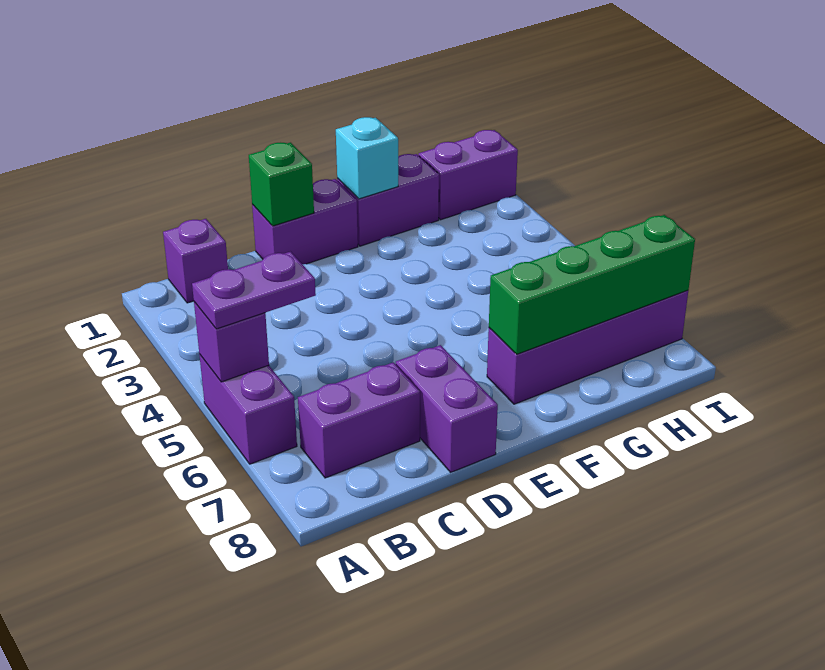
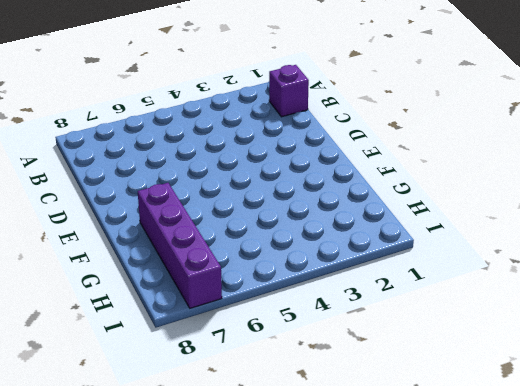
none -> purple 1x2 brick [199,354,297,464]
none -> purple 1x2 brick [298,362,420,478]
none -> purple 1x2 brick [252,179,358,264]

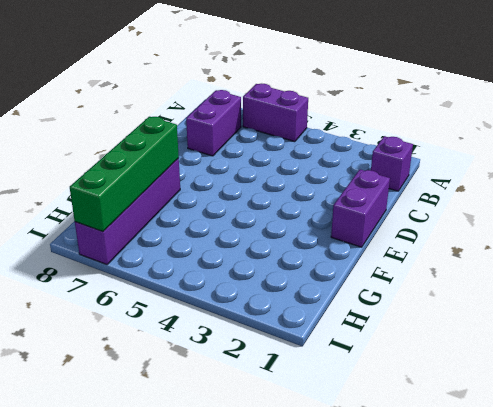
none -> purple 1x2 brick [396,345,498,472]
none -> purple 1x2 brick [337,154,439,246]
none -> purple 1x2 brick [418,130,518,220]

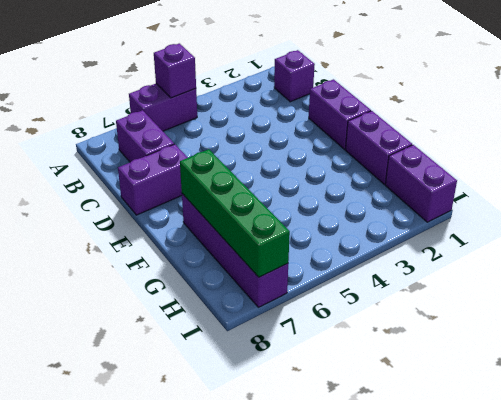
none -> green 1x1 brick [249,143,314,226]
none -> cyan 1x1 brick [336,117,398,199]
none -> purple 1x2 plate [192,252,316,329]

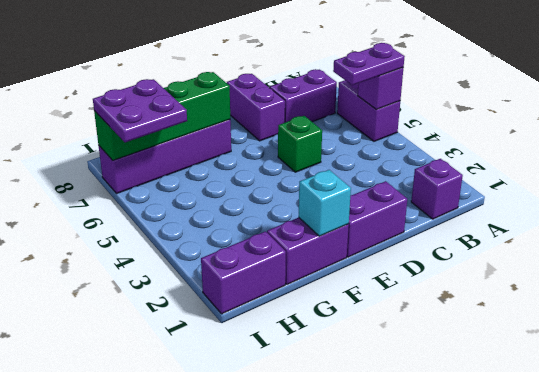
green 1x1 brick [278,116,322,172] -> green 1x1 brick moved to [249,143,314,226]
purple 2x2 plate [93,79,187,142] -> none

